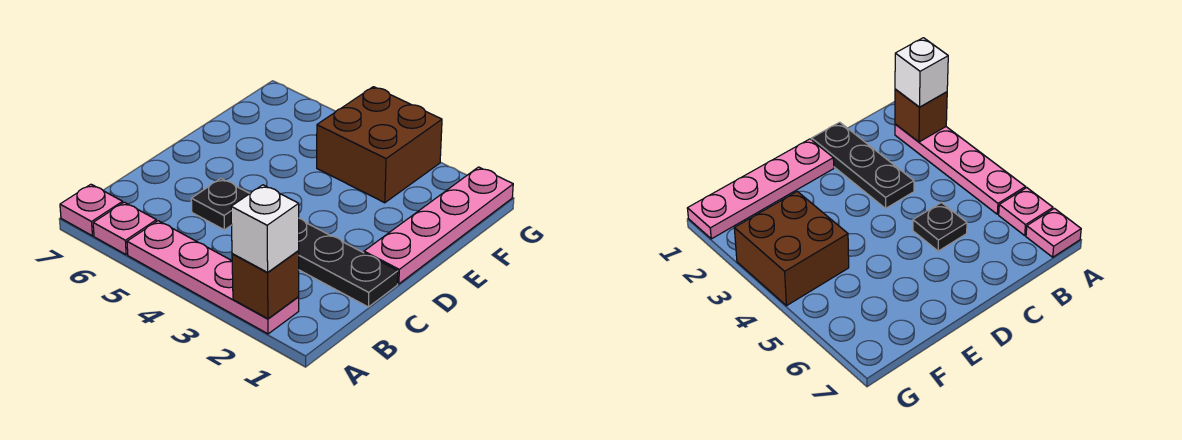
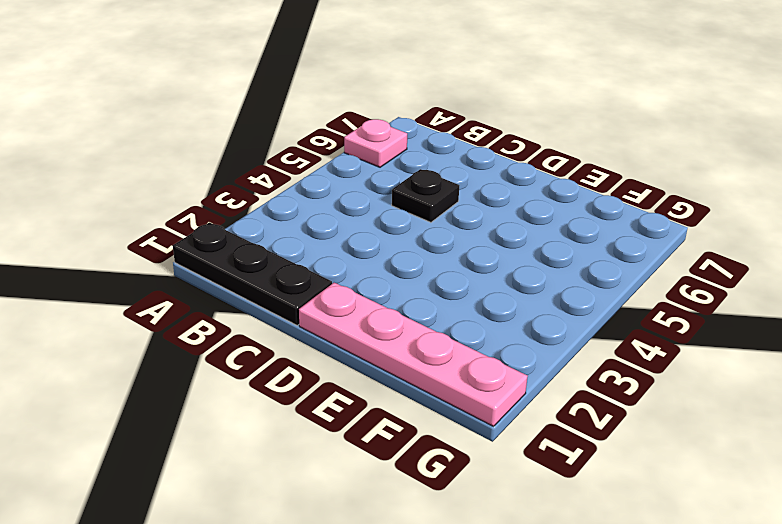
black 1x3 plate [173,222,332,325] -> black 1x3 plate turned to [298,218,398,307]
none -> pink 1x4 plate [127,221,299,334]
none -> pink 1x1 plate [60,184,123,236]

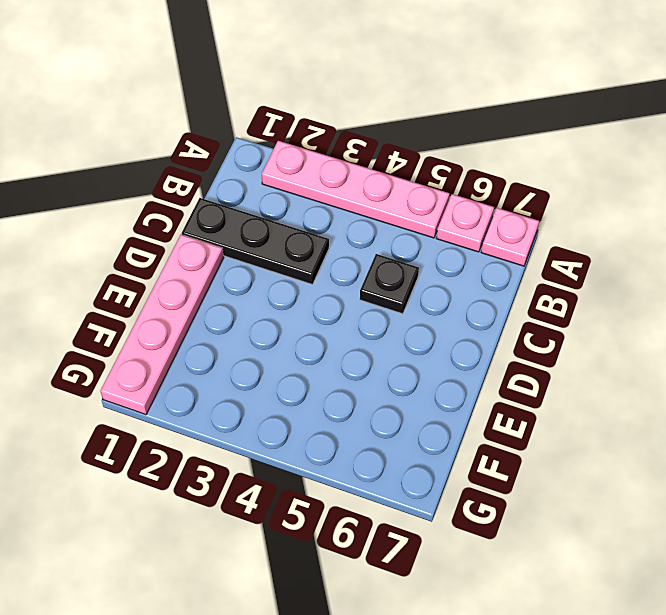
none -> brown 2x2 brick [317,87,442,203]
none -> brown 1x1 brick [232,251,299,319]

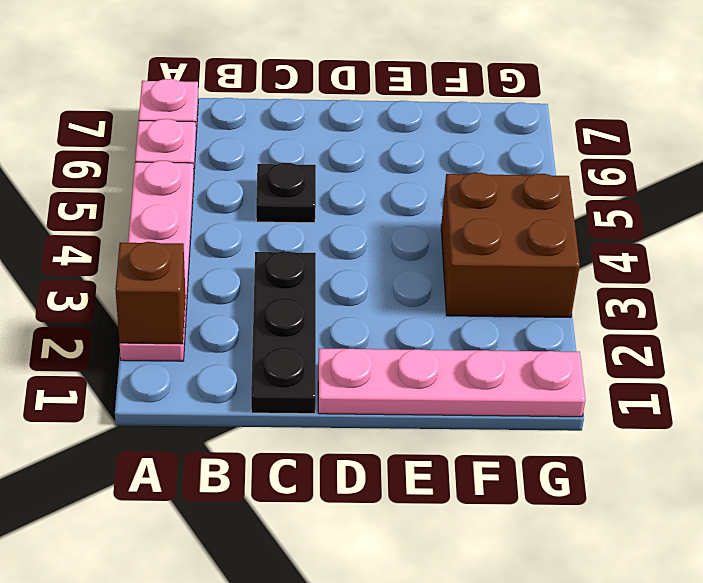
none -> white 1x1 brick [231,185,299,272]

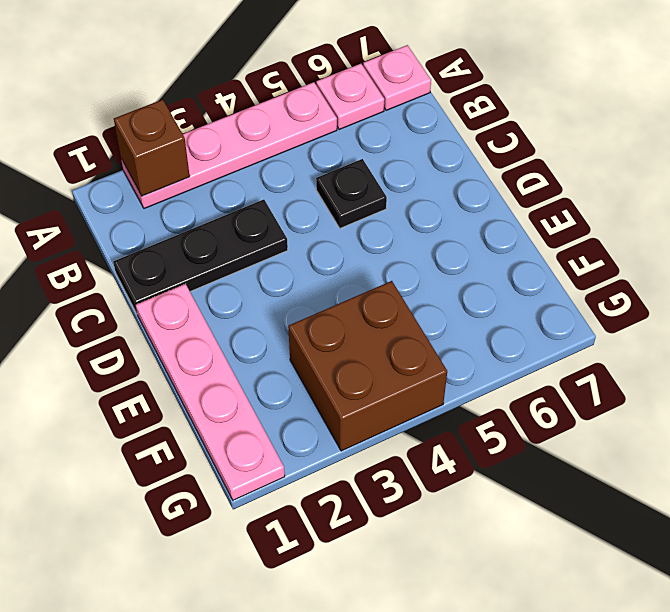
none -> white 1x1 brick [231,185,299,272]

